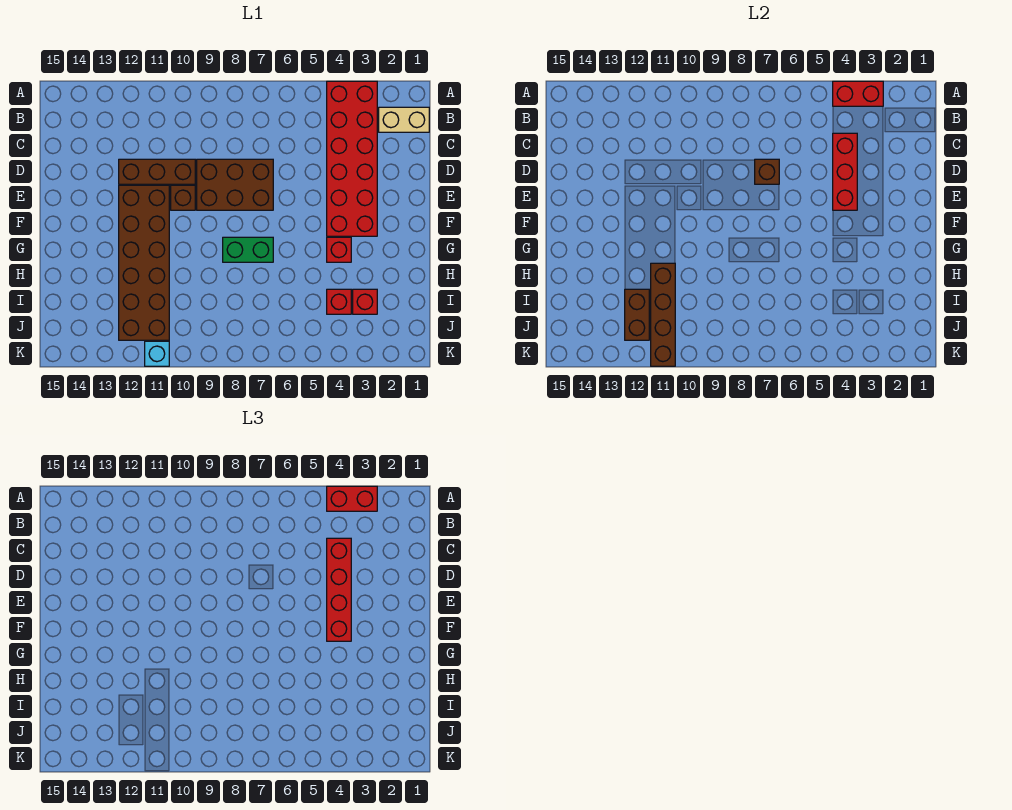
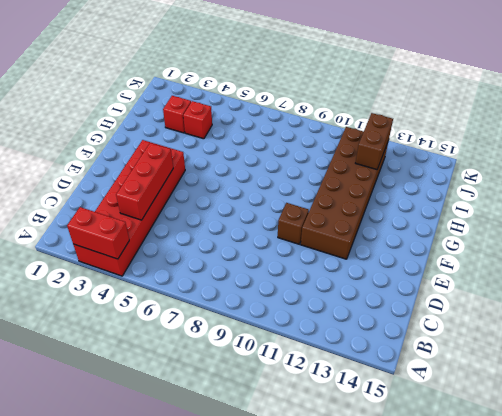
none -> tan 1x2 brick [379,107,429,132]
none -> brown 2x3 brick [197,159,273,210]
none -> brown 1x3 brick [119,159,195,184]

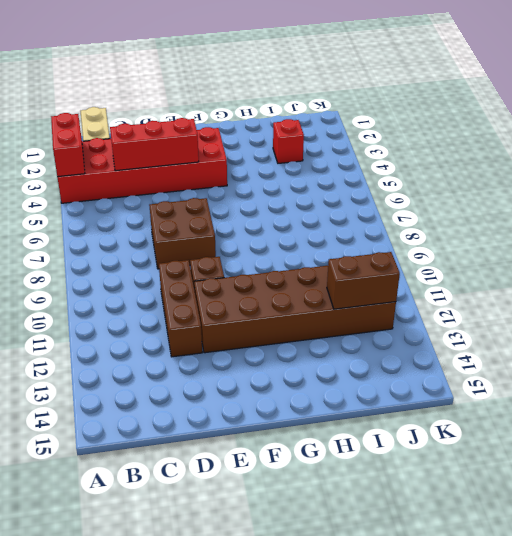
brown 2x2 brick [149,198,216,269] -> brown 2x3 brick [197,159,273,210]
none -> red 1x1 brick [327,237,351,262]
none -> green 1x2 brick [223,237,273,262]
none -> red 1x1 brick [327,289,351,314]

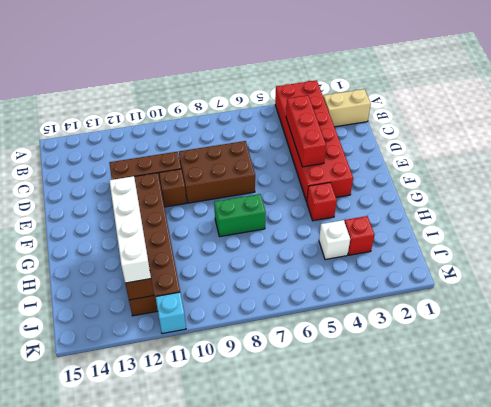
white 1x4 brick [109,176,151,283] -> none
white 1x1 brick [319,220,350,260] -> red 1x1 brick [327,289,351,314]
none -> red 1x2 brick [833,81,883,106]
none -> brown 1x1 brick [755,159,779,184]
none -> brown 1x4 brick [651,263,675,366]

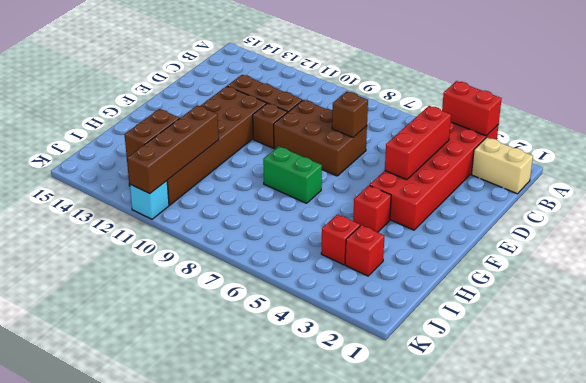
none -> red 1x2 brick [327,486,377,511]
none -> red 1x4 brick [327,538,351,641]

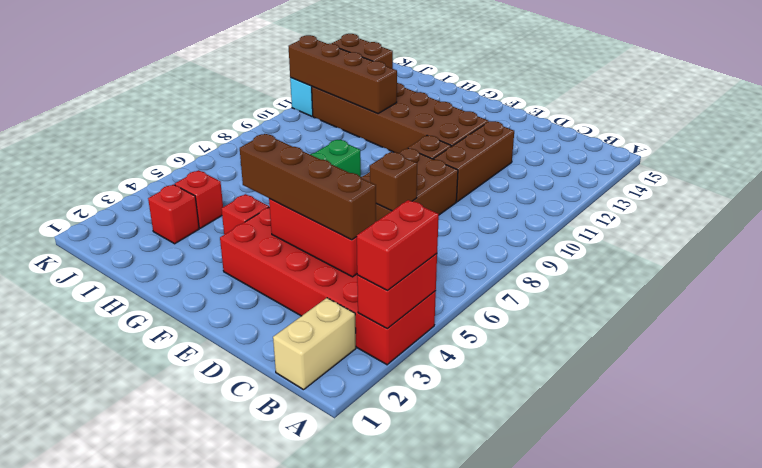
brown 1x4 brick [240,134,376,240] -> red 1x4 brick [327,538,351,641]

